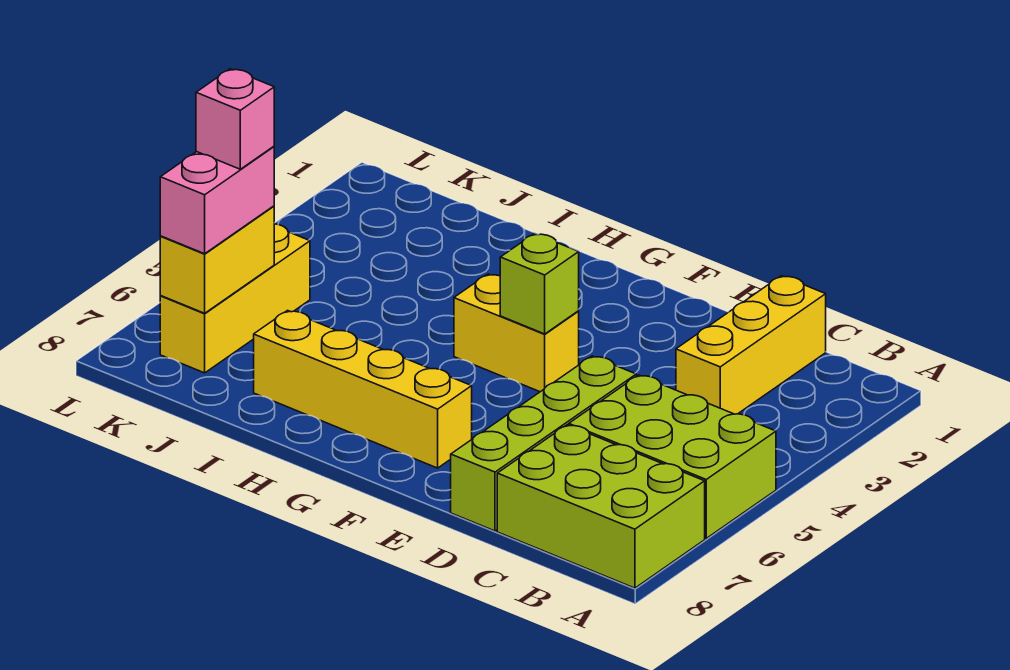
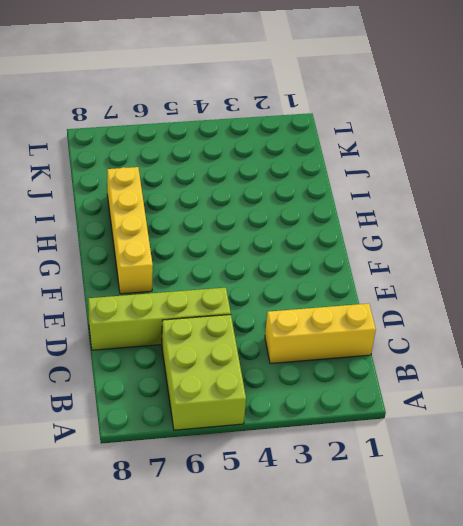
none -> lime 2x3 brick [497,425,705,588]
none -> yellow 1x2 brick [454,274,579,392]

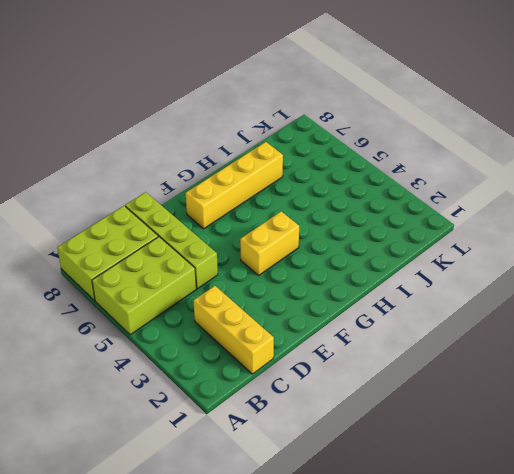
none -> yellow 1x3 brick [160,224,310,373]
none -> lime 1x1 brick [500,234,579,334]

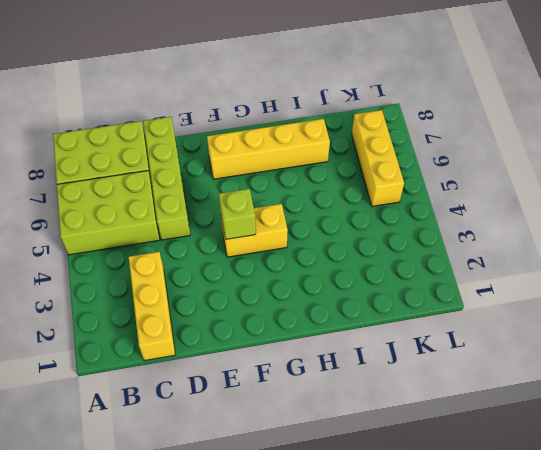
none -> yellow 1x2 brick [160,206,274,313]
none -> pink 1x2 brick [160,146,274,254]

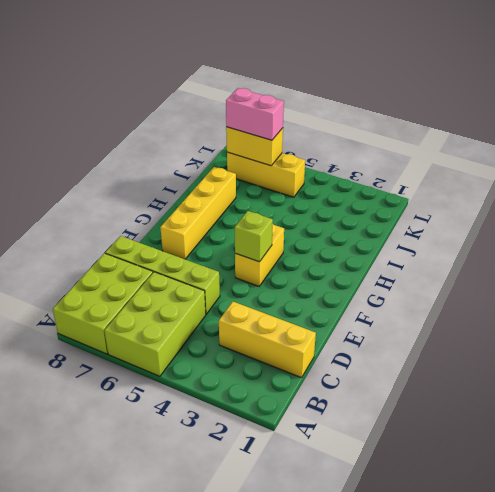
none -> pink 1x1 brick [196,69,274,169]

